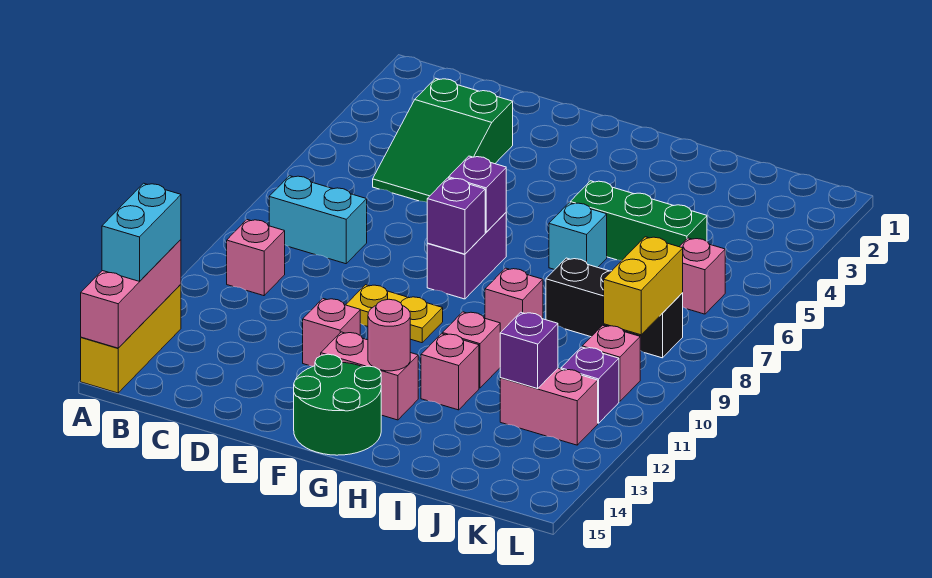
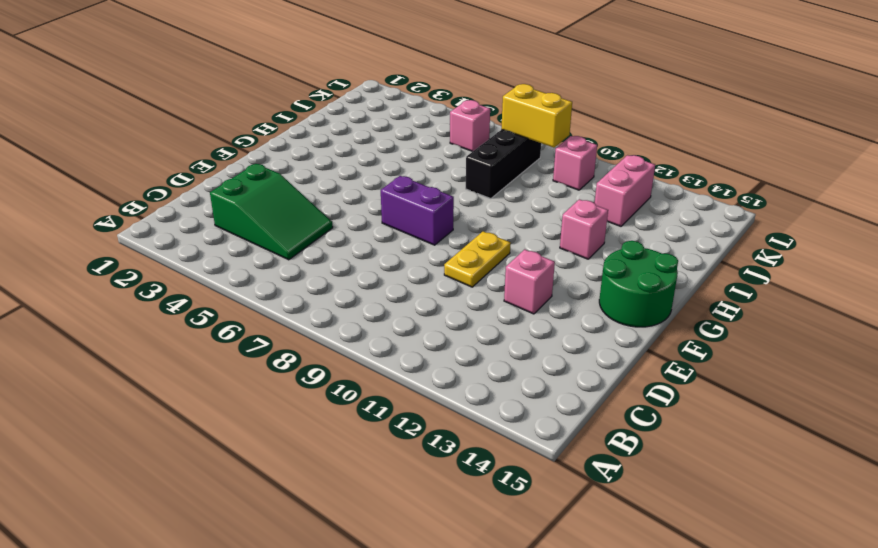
none -> yellow 1x3 brick [81,284,181,393]
none -> cyan 1x2 brick [269,176,367,264]
none -> pink 1x1 brick [227,220,285,296]

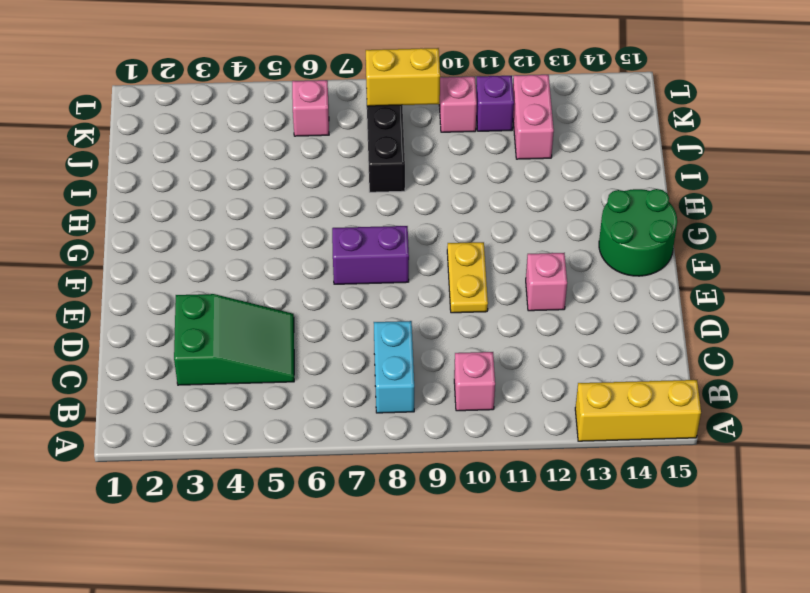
none -> pink 1x2 brick [321,332,418,420]
none -> green 1x3 brick [570,181,707,260]
none -> cyan 1x1 brick [549,203,607,270]

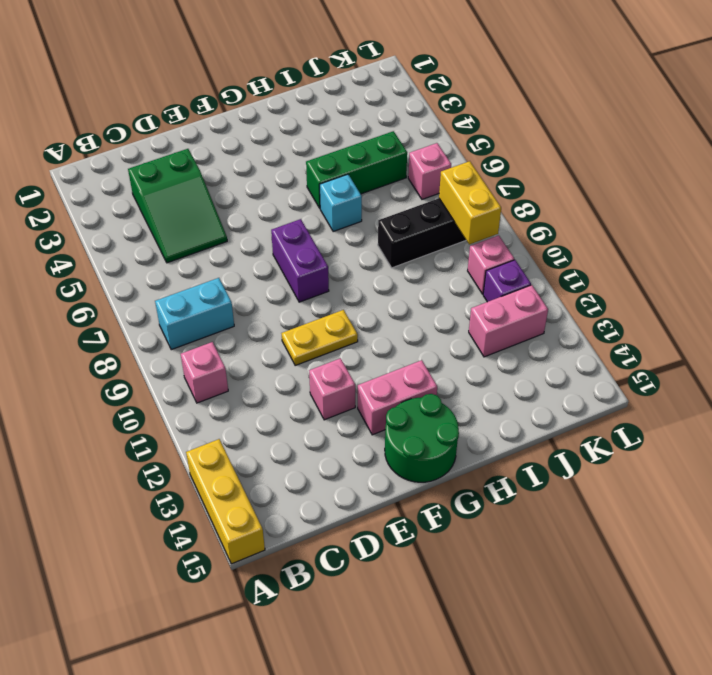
none -> pink 1x1 brick [485,268,543,333]
none -> pink 1x1 brick [442,312,500,388]
none -> pink 1x1 brick [421,334,479,410]

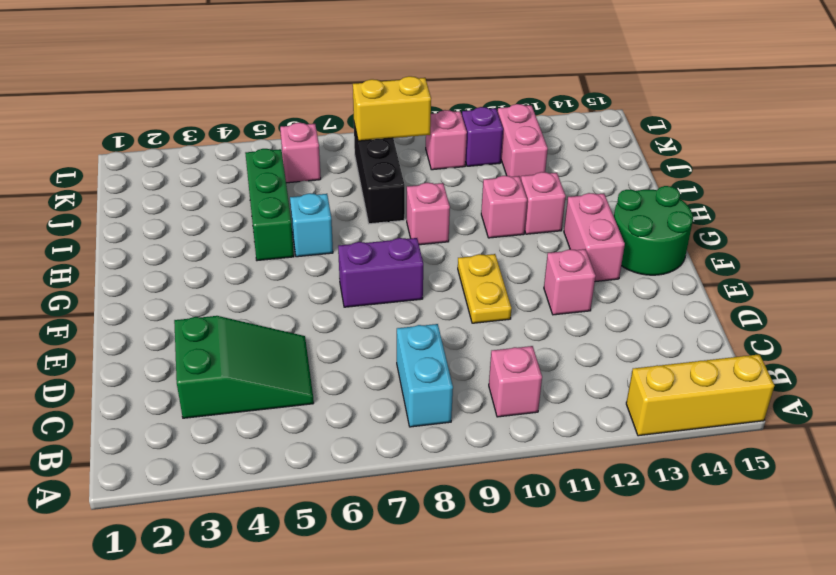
none -> pink 1x3 brick [81,240,181,348]
none -> purple 1x1 brick [449,156,506,232]
none -> purple 1x1 brick [427,178,485,254]

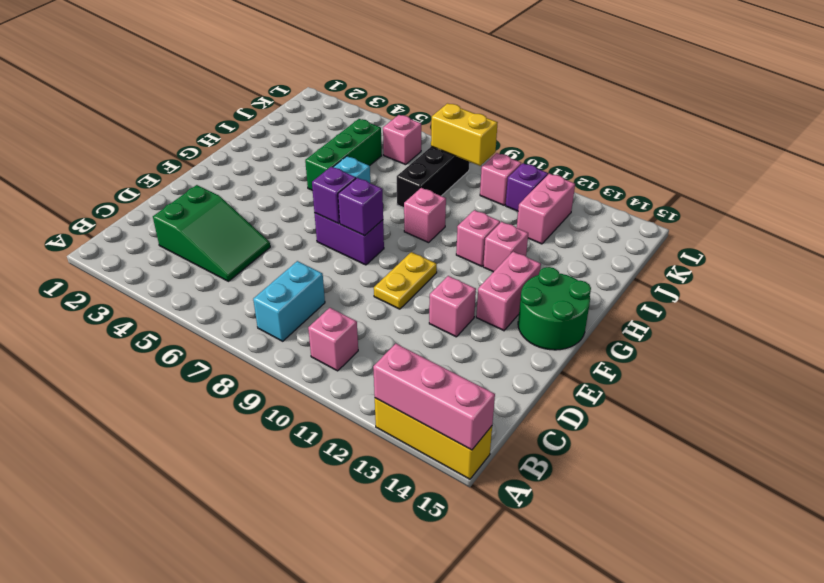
none -> pink 1x1 round brick [368,299,410,371]
none -> purple 1x1 brick [500,312,558,389]
none -> cyan 1x2 brick [102,183,181,281]

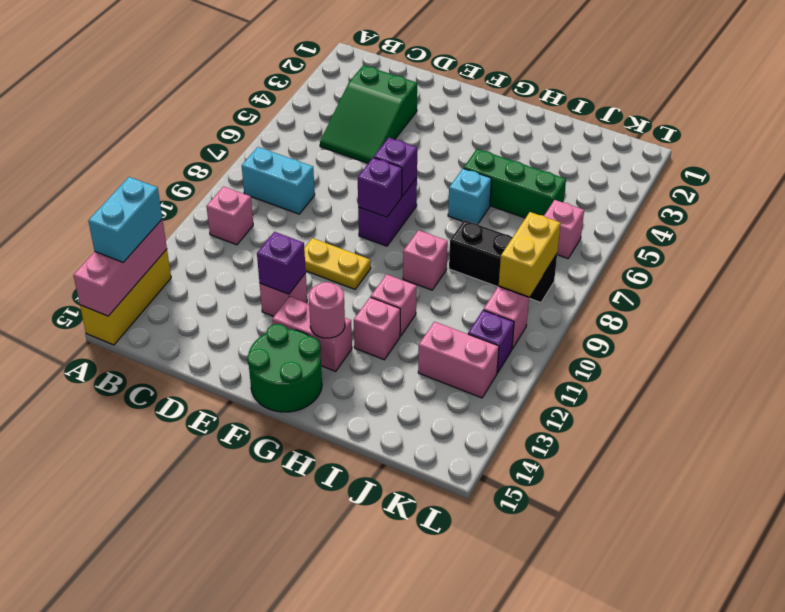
purple 1x1 brick [257,232,306,294] -> purple 1x1 brick moved to [500,312,558,389]

